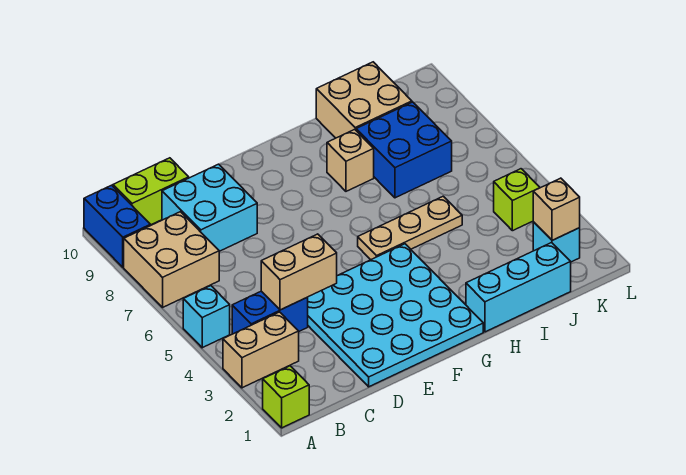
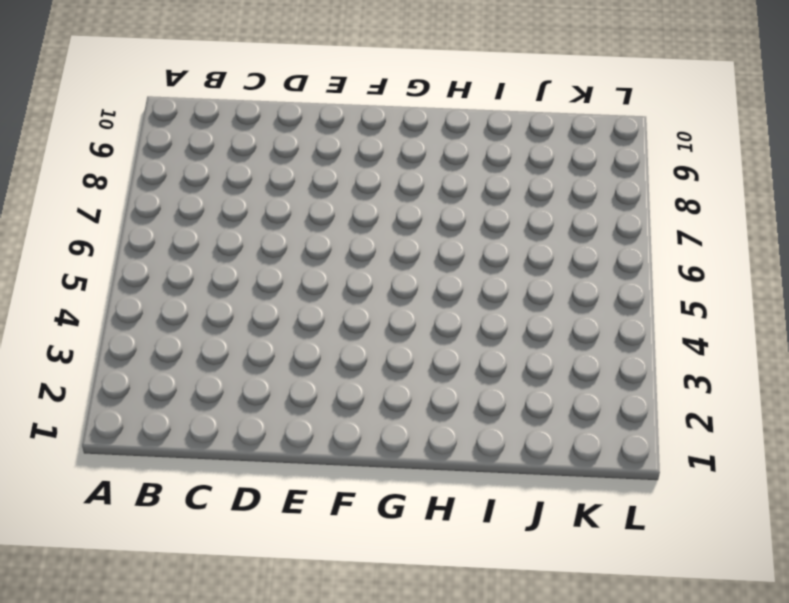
none -> lime 1x1 brick [263,366,309,428]
none -> tan 1x2 brick [223,312,299,388]
none -> cyan 1x1 brick [183,286,230,348]

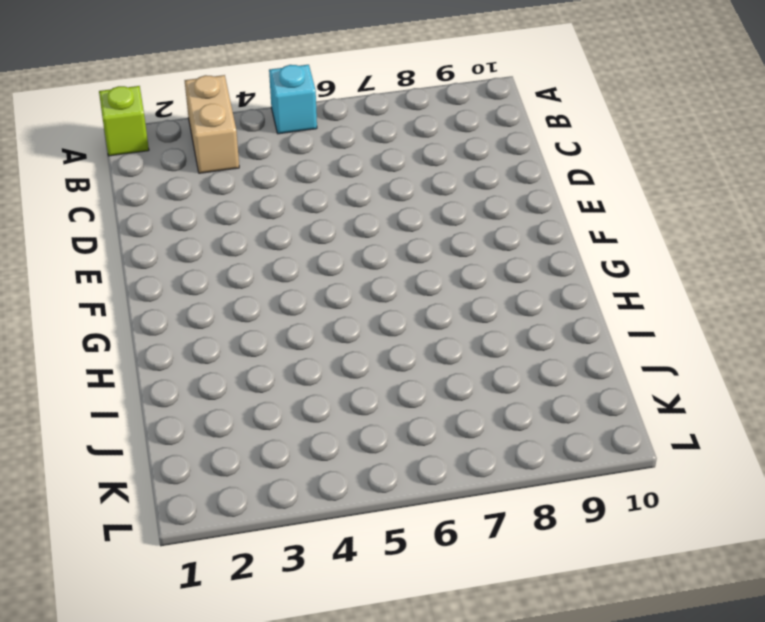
none -> tan 2x2 brick [124,212,219,307]
none -> blue 1x2 brick [84,185,150,267]
none -> blue 1x2 brick [232,291,308,334]

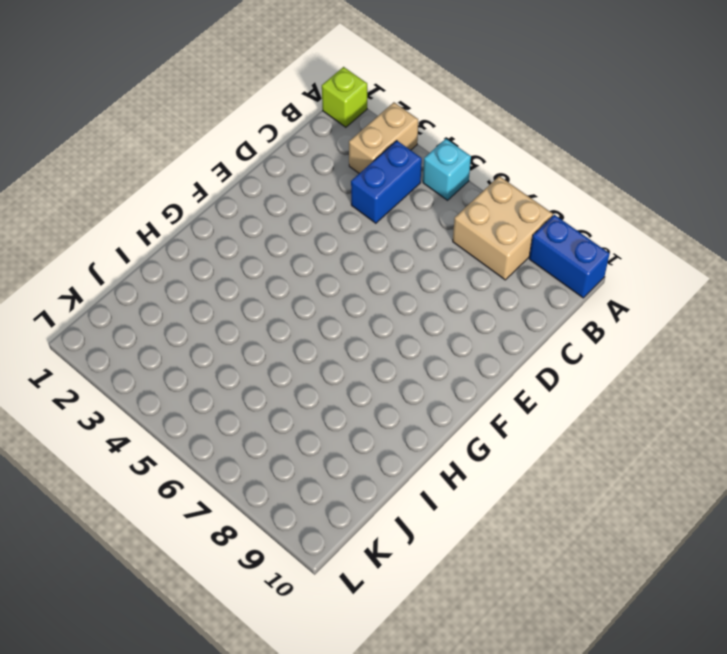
none -> lime 1x2 brick [113,158,189,225]
none -> cyan 2x2 brick [162,164,257,251]
none -> cyan 4x4 plate [308,244,483,387]

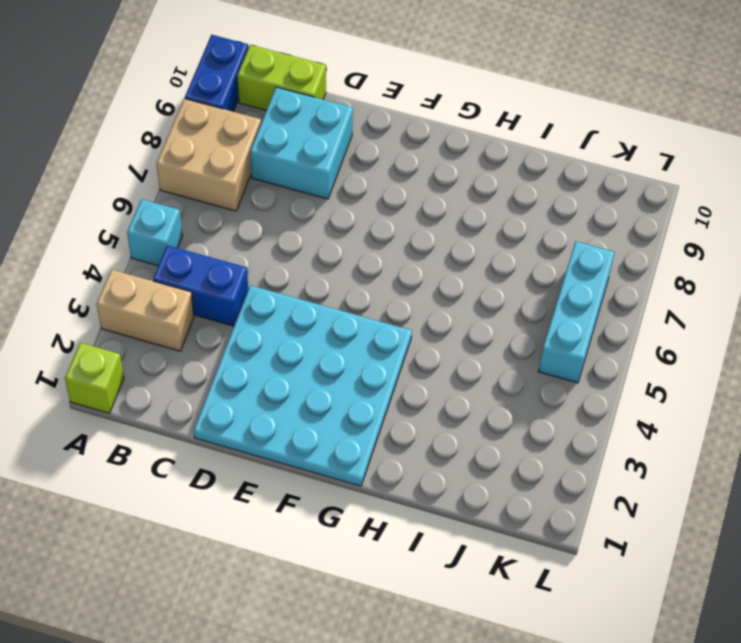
cyan 1x3 brick [538,241,615,383] -> cyan 1x3 brick turned to [466,243,571,332]
none -> tan 1x3 plate [358,196,462,260]
none -> tan 1x1 brick [327,129,374,191]
none -> blue 2x2 brick [356,102,452,198]

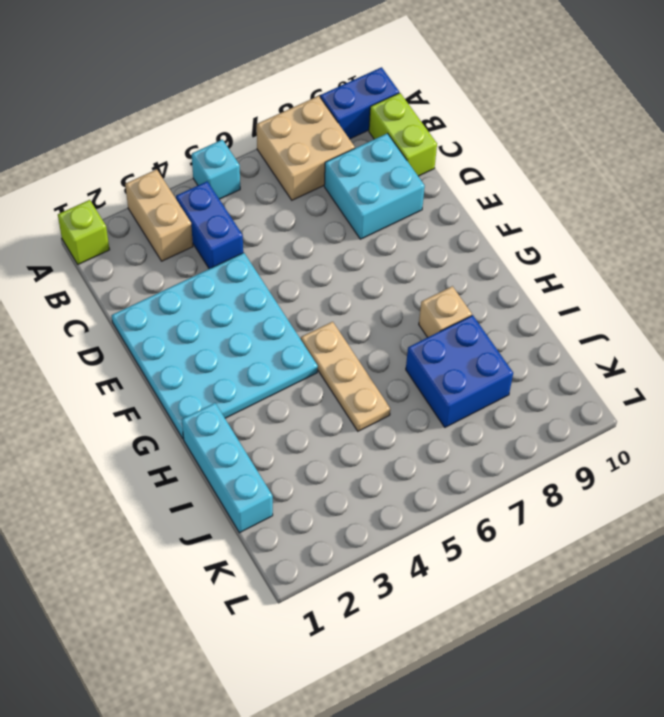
none -> tan 2x2 brick [316,62,412,138]
none -> cyan 1x1 brick [533,222,580,262]
none -> lime 1x1 brick [494,169,540,231]

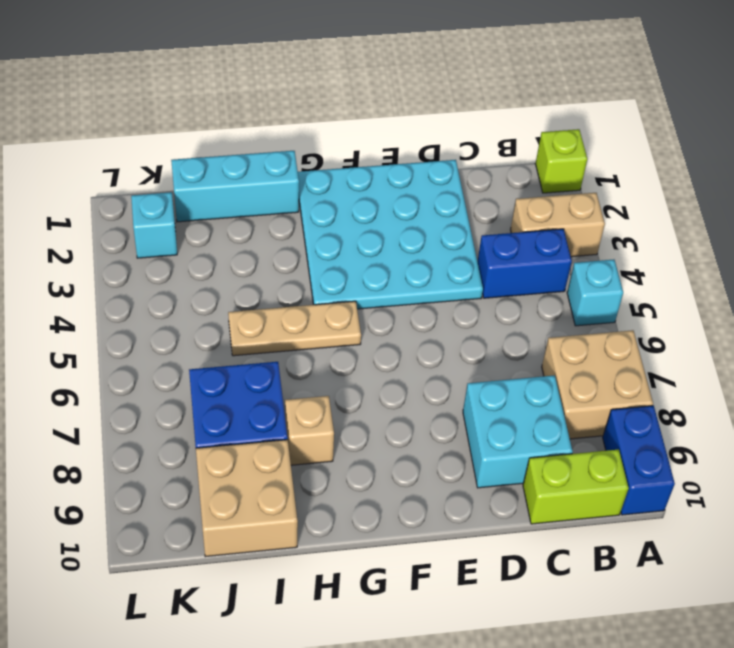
none -> lime 1x1 brick [494,169,540,231]
none -> tan 1x2 brick [261,234,337,310]
none -> tan 1x1 brick [533,178,580,240]

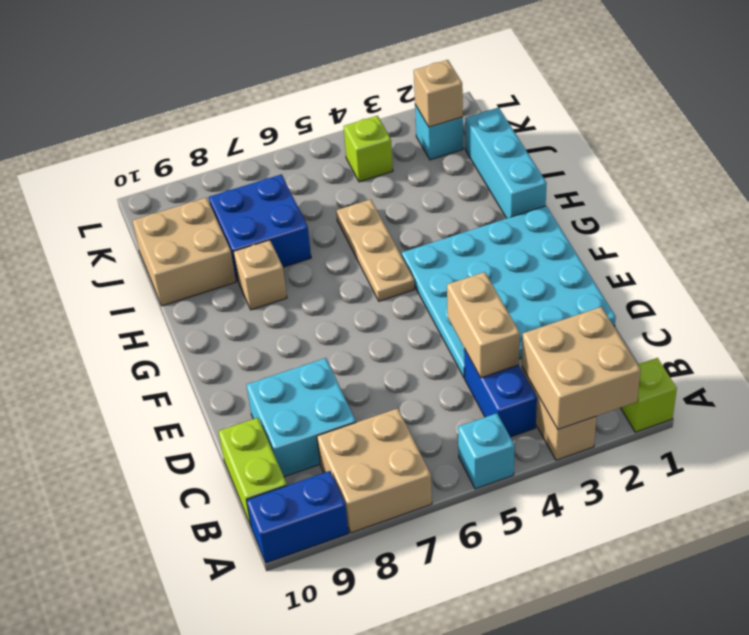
tan 2x2 brick [522,307,641,430] -> none

